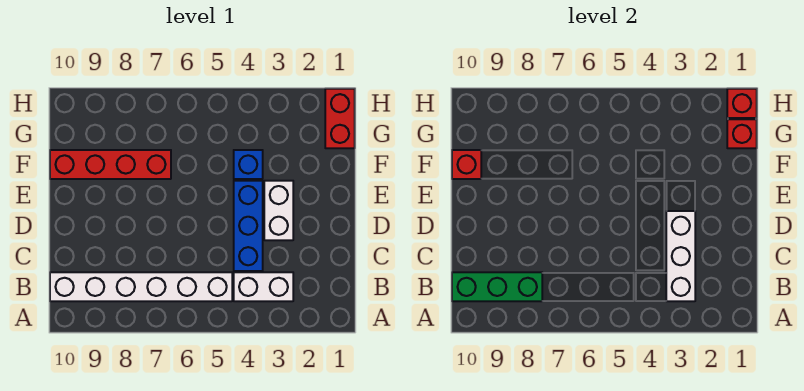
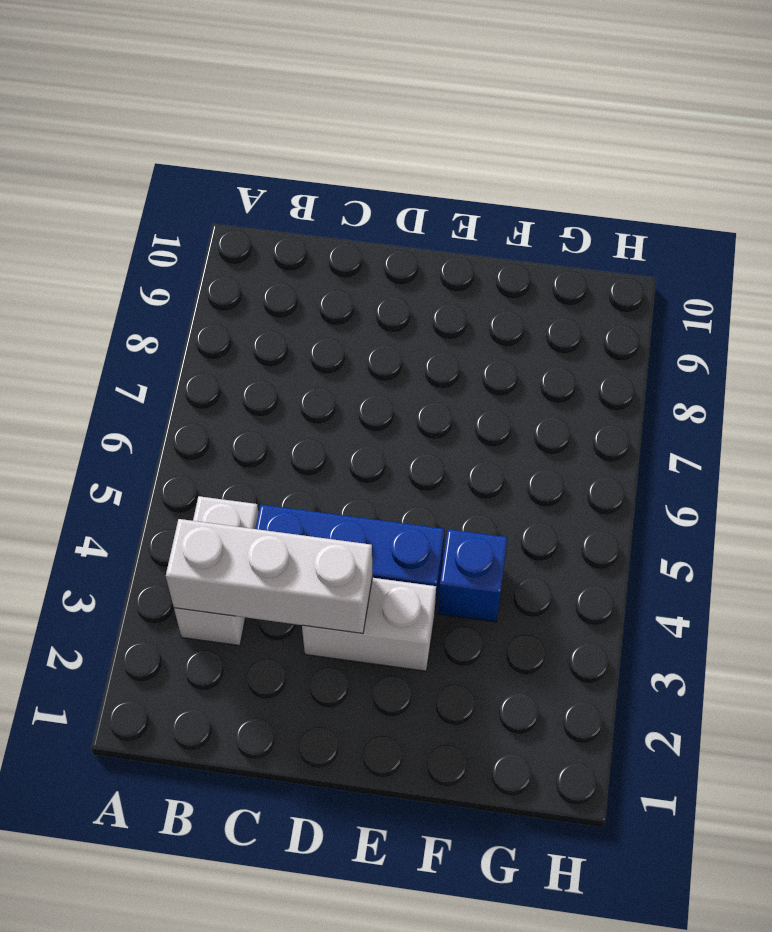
none -> white 1x6 brick [50,272,232,301]
none -> red 1x4 brick [50,150,171,179]
none -> red 1x2 brick [325,89,355,148]

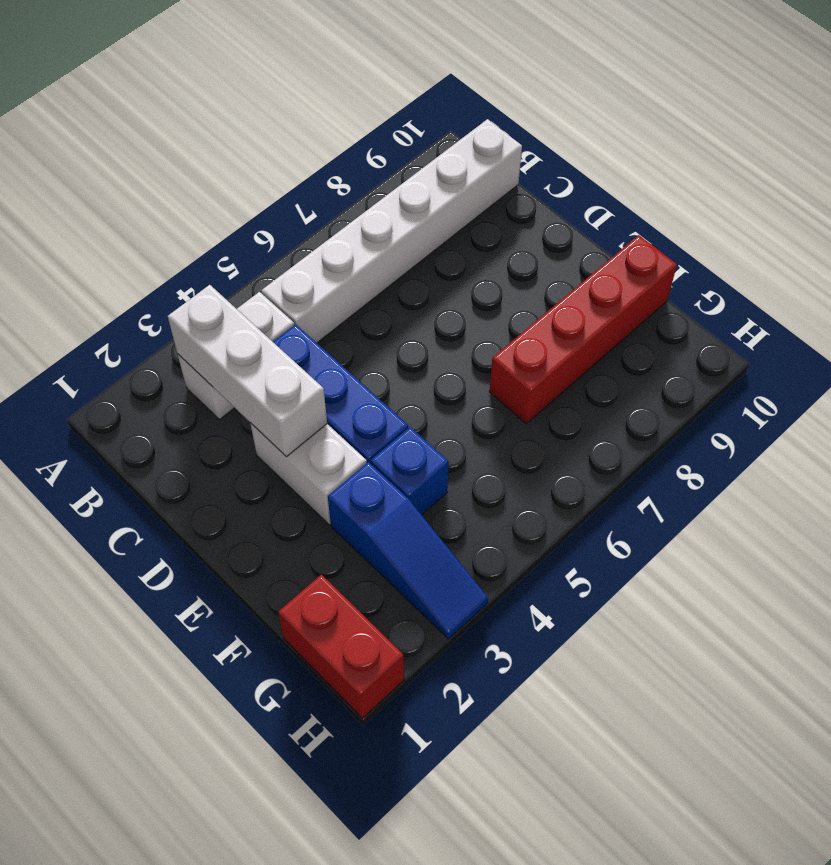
blue 1x3 slope [328,462,488,639] -> none
none -> green 1x3 brick [452,272,542,301]
none -> red 1x1 brick [452,150,481,179]
none -> red 1x1 brick [727,119,757,148]

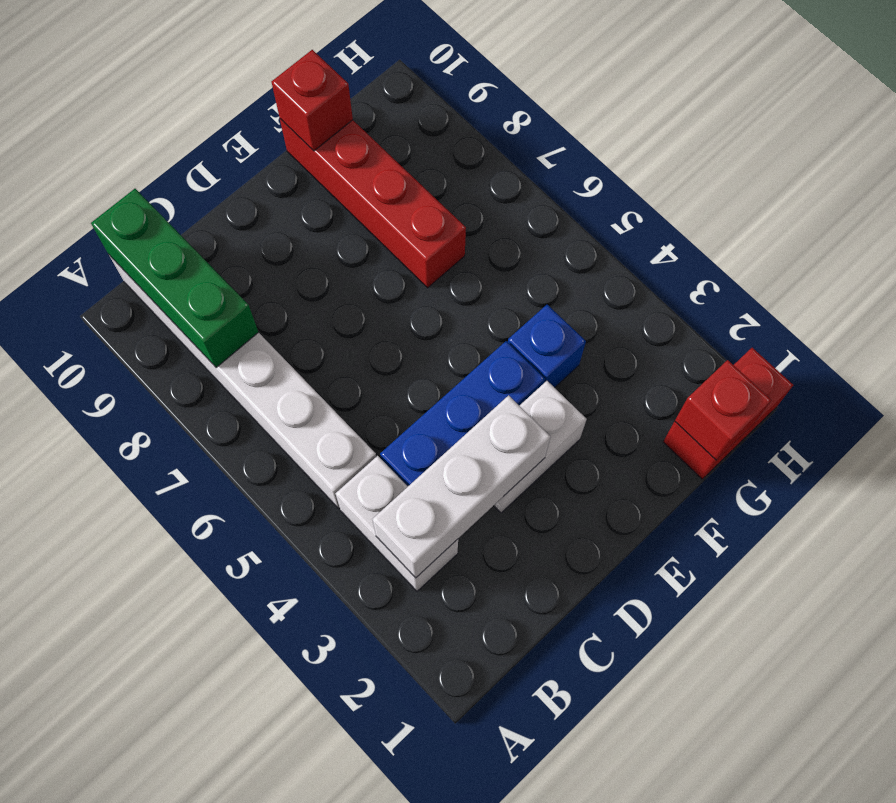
none -> red 1x1 brick [727,89,757,118]

